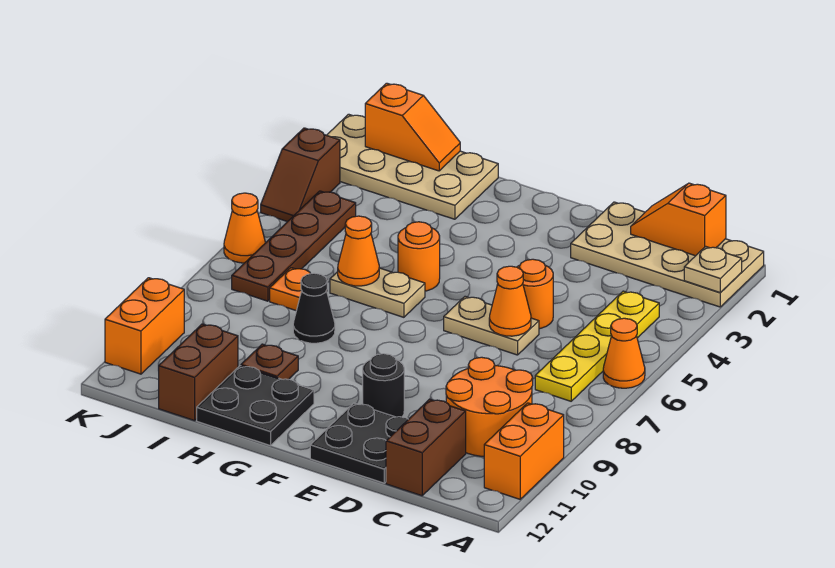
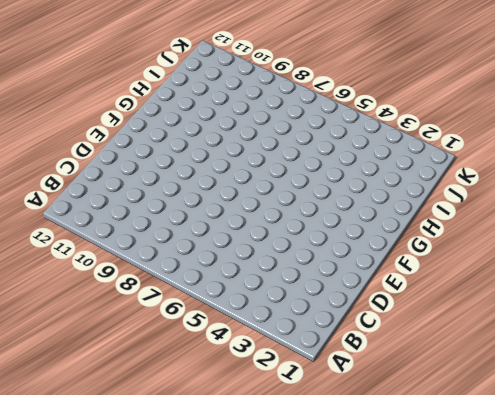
none -> tan 2x4 plate [571,202,764,307]
none -> orange 1x1 cone [603,318,645,388]
none -> orange 1x2 brick [484,403,564,499]

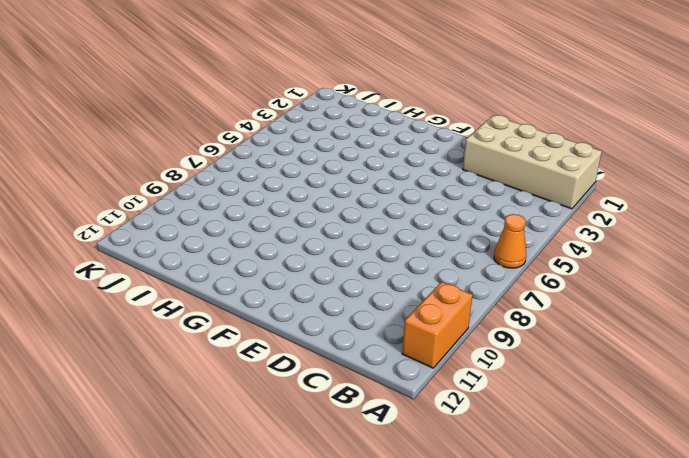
tan 2x4 brick [463,115,602,209] -> tan 2x4 plate [571,202,764,307]
none -> yellow 1x4 plate [535,291,659,401]
none -> orange 2x2 round brick [446,357,533,456]
none -> brown 1x2 brick [386,399,466,496]

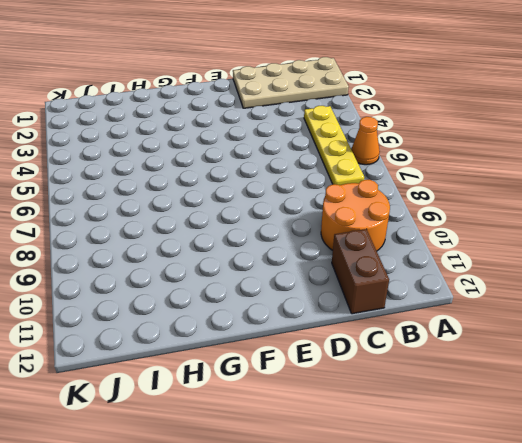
none -> orange 1x2 brick [484,403,564,499]
none -> orange 1x1 round brick [517,259,553,329]
none -> tan 1x2 plate [444,296,539,355]

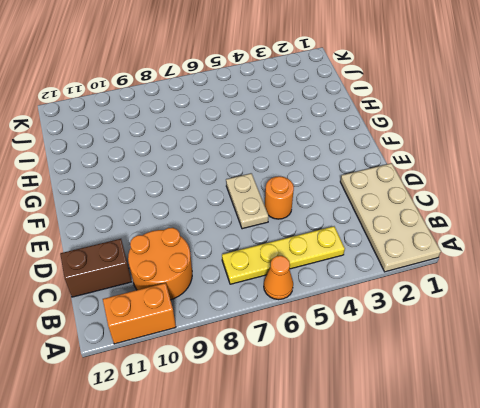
none -> black 2x2 plate [310,403,408,483]
none -> black 1x1 round brick [363,354,404,417]
none -> orange 1x1 round brick [398,222,440,291]

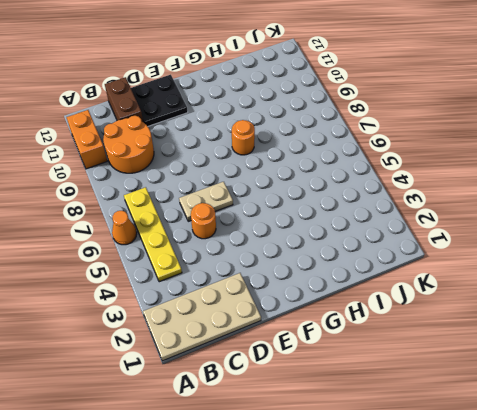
orange 1x1 round brick [232,120,255,155] -> orange 1x1 round brick moved to [398,222,440,291]
none -> black 1x1 round brick [363,354,404,417]
none -> tan 1x2 plate [330,268,425,317]
none -> black 2x2 plate [197,366,314,446]

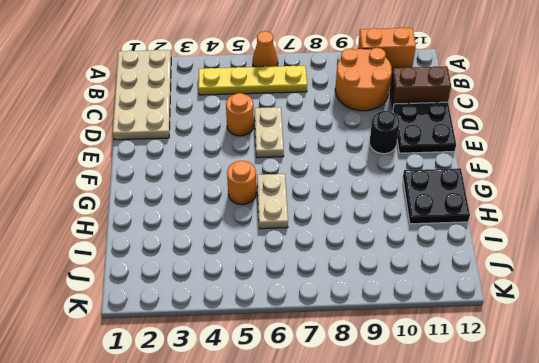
none -> tan 2x4 plate [327,114,498,219]
none -> black 1x1 cone [293,273,335,343]
none -> brown 1x1 plate [241,344,298,380]

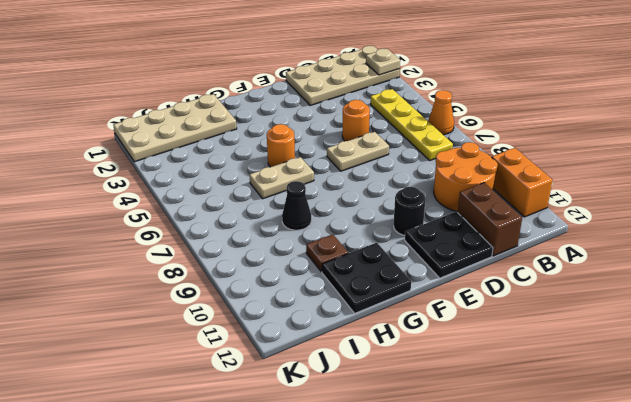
none -> orange 1x1 plate [270,268,310,311]
none -> brown 1x2 brick [159,324,238,421]
none -> brown 1x4 plate [232,191,356,301]

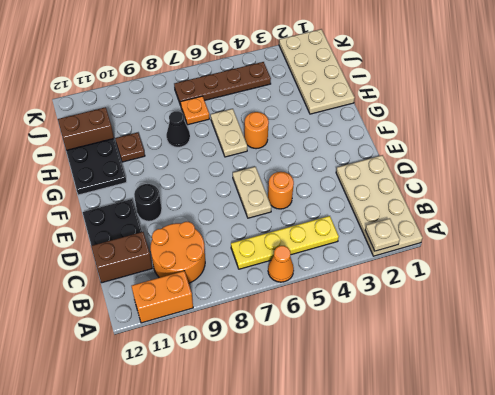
none -> brown 1x2 slope [261,128,340,222]
none -> orange 1x1 cone [224,193,265,263]
none -> orange 1x2 brick [105,278,184,374]

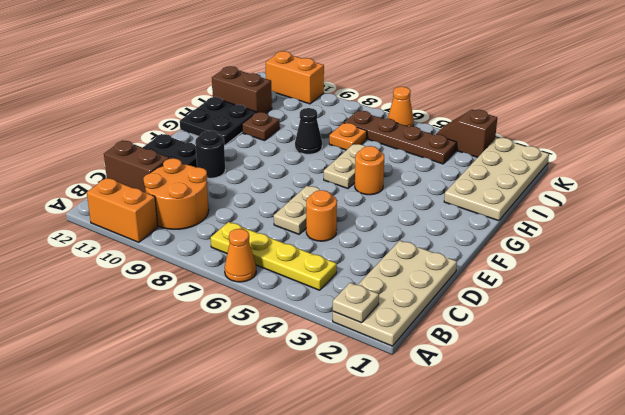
none -> orange 1x2 slope [631,183,726,256]
none -> orange 1x1 cone [489,266,531,336]
none -> orange 1x1 cone [338,216,379,286]

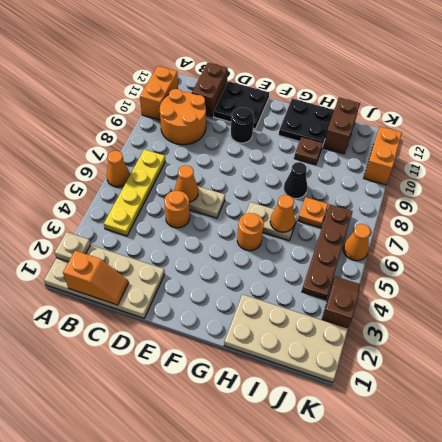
none -> orange 1x2 slope [365,83,460,171]

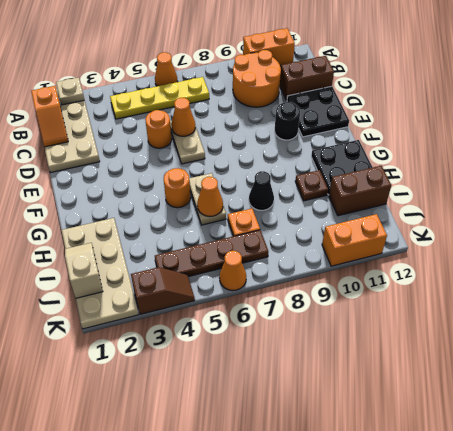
tan 1x2 slope [65,243,103,298] -> orange 1x2 slope [365,83,460,171]

